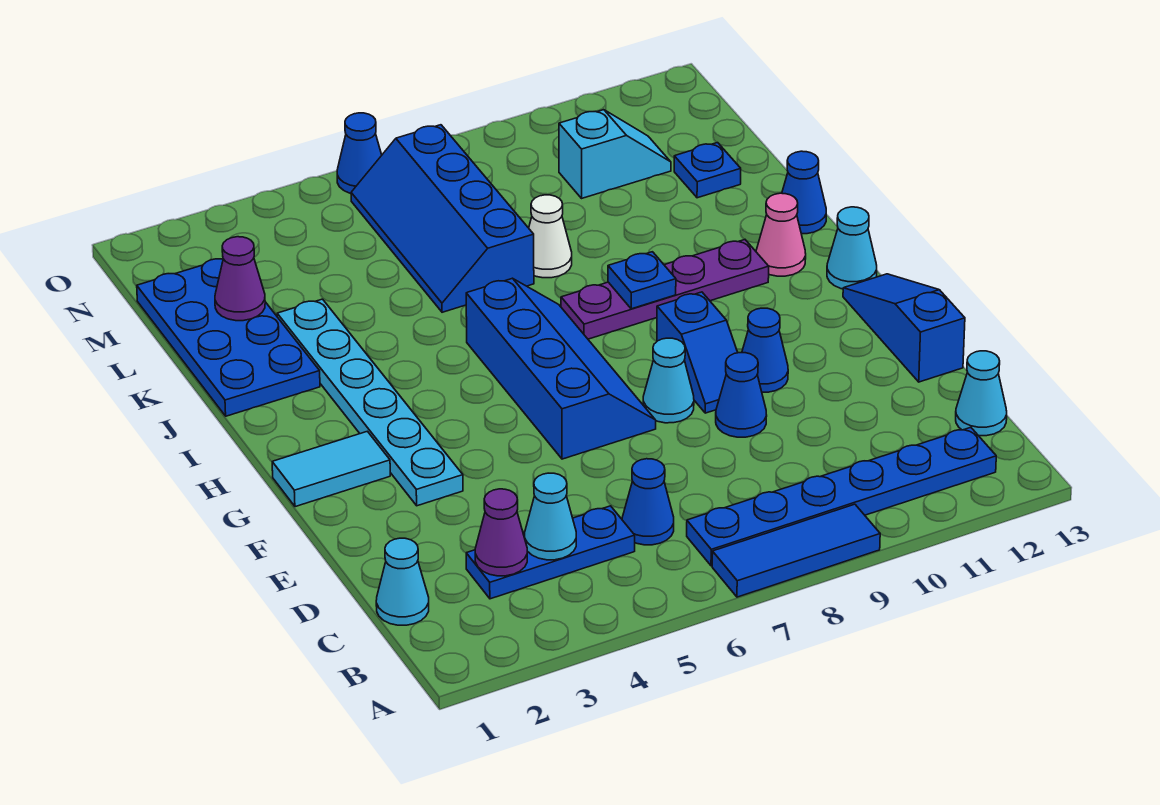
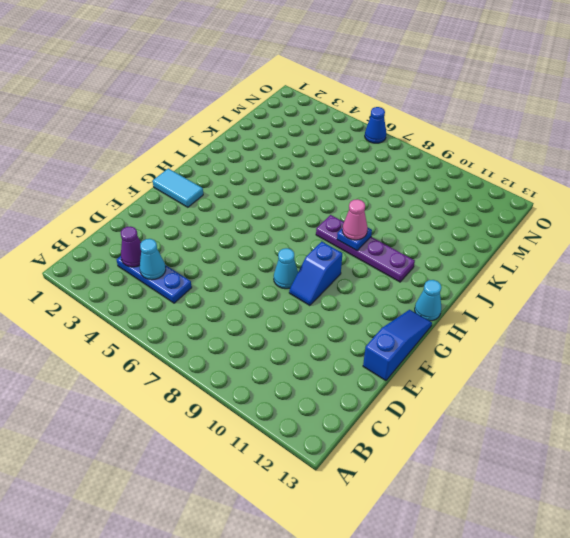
pink 1x1 cone [342,199,368,240] -> pink 1x1 cone moved to [756,193,806,276]
none -> blue 1x3 tile [712,504,880,597]
none -> blue 1x6 plate [687,427,996,566]
none -> cyan 1x1 cone [376,538,429,625]

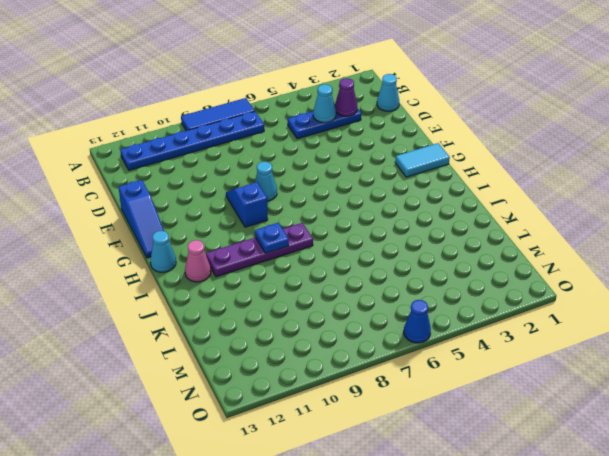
none -> blue 1x1 cone [622,459,674,545]
none -> cyan 1x1 cone [956,351,1007,436]
none -> blue 1x1 cone [716,353,767,437]

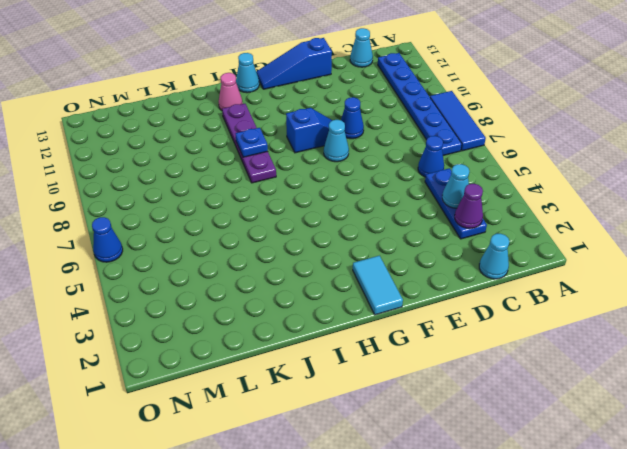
none -> cyan 1x6 plate [277,299,463,506]
none -> blue 2x4 slope [466,278,656,459]
none -> blue 1x1 cone [742,308,788,392]

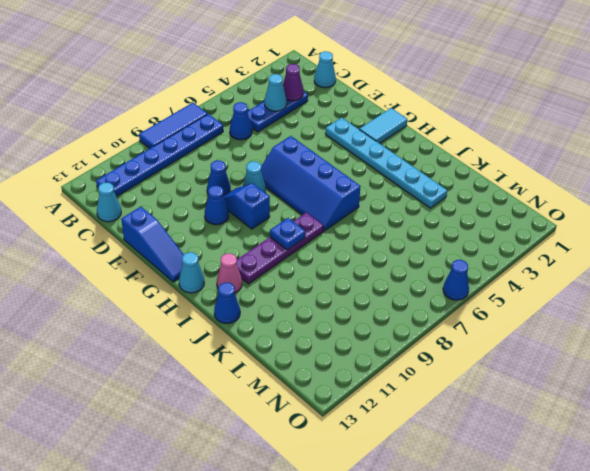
none -> blue 2x4 plate [137,259,320,416]
none -> blue 2x4 slope [351,125,534,312]
none -> white 1x1 cone [529,195,572,278]

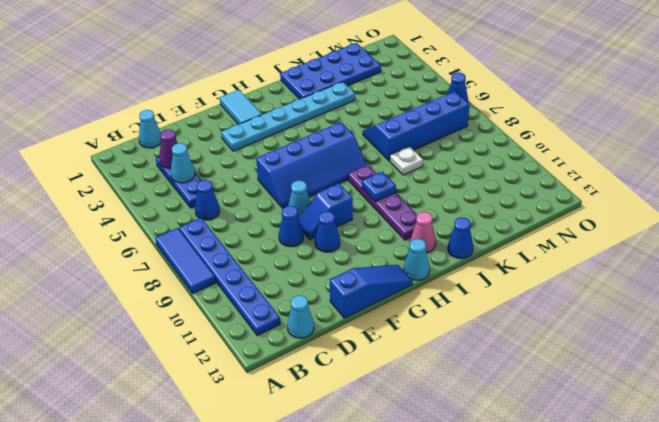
white 1x1 plate [390,146,423,175] -> white 1x1 cone [529,195,572,278]
none -> blue 1x1 plate [674,143,741,198]
none -> cyan 1x2 slope [559,110,671,198]
none -> purple 1x1 cone [215,237,265,321]

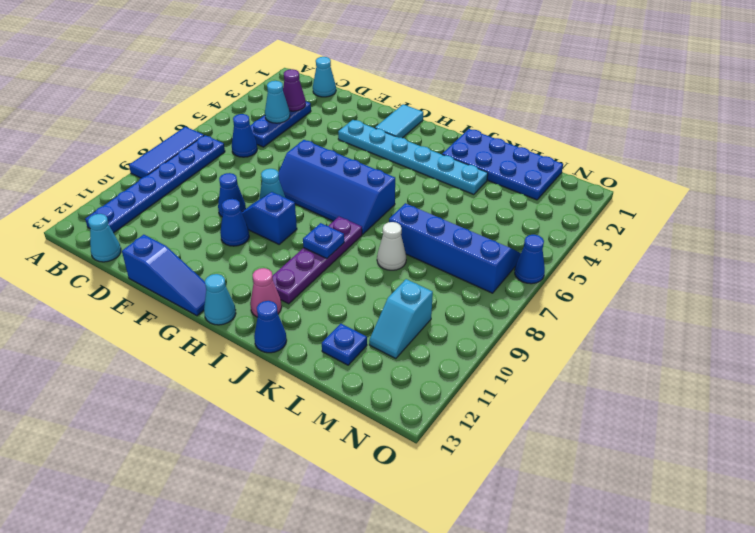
none -> purple 1x1 cone [215,237,265,321]

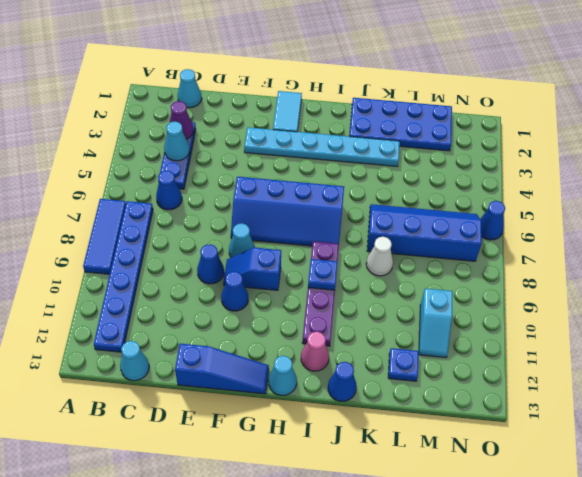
none -> purple 1x1 cone [215,237,265,321]

